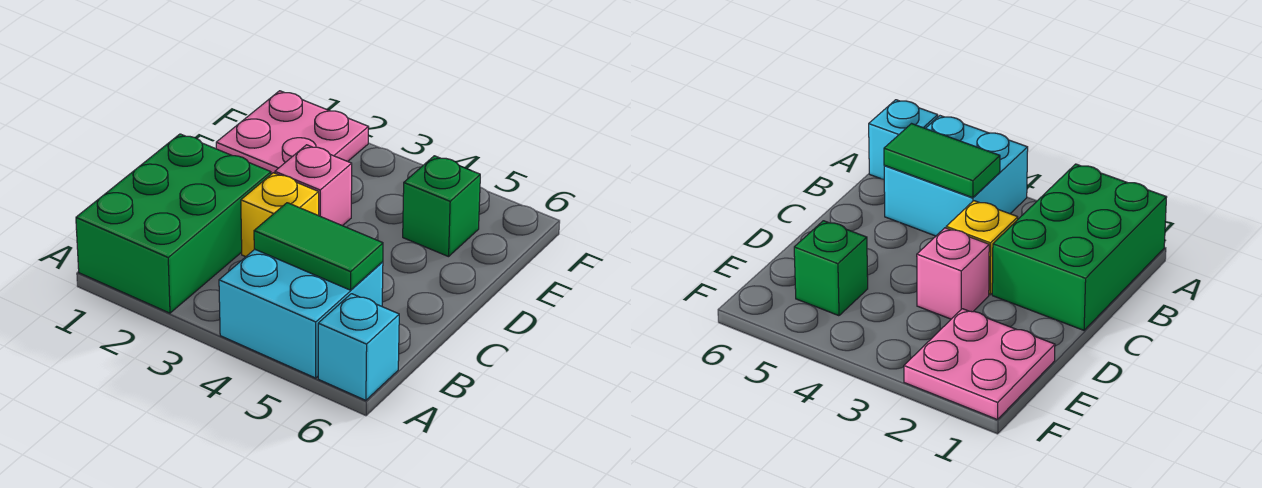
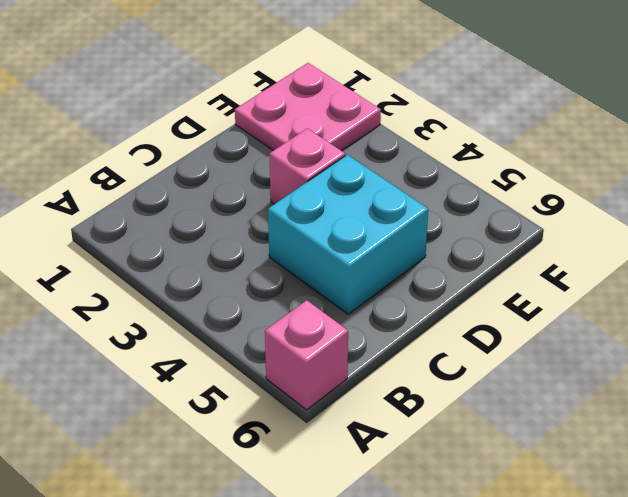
pink 1x1 brick [265,300,348,410] -> cyan 1x1 brick [318,294,399,400]
cyan 2x2 brick [268,155,428,314] -> cyan 2x2 brick moved to [219,249,383,378]
none -> green 2x3 brick [76,134,271,313]
none -> yellow 1x1 brick [241,173,319,257]

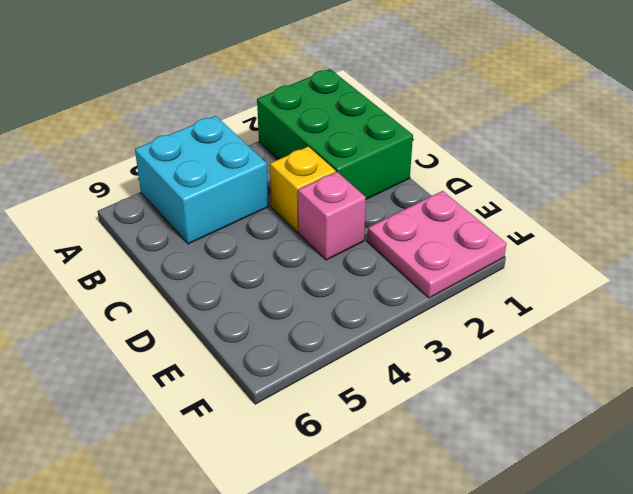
none -> cyan 1x1 brick [318,294,399,400]
none -> green 1x1 brick [403,156,480,257]

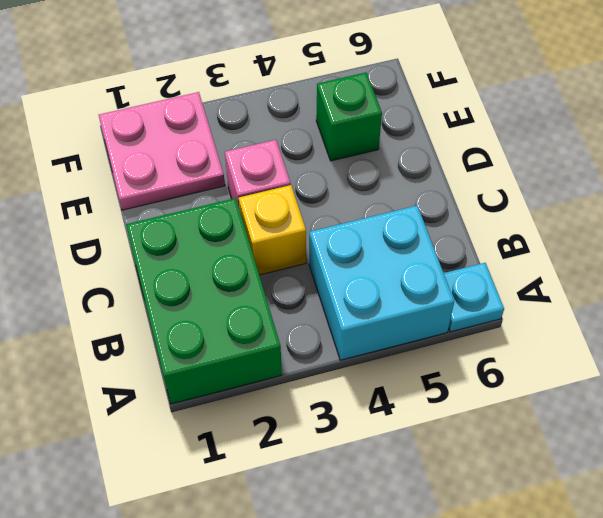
cyan 1x1 plate [444,263,504,332] -> cyan 1x1 brick [318,294,399,400]
none -> green 1x2 tile [254,203,383,290]

